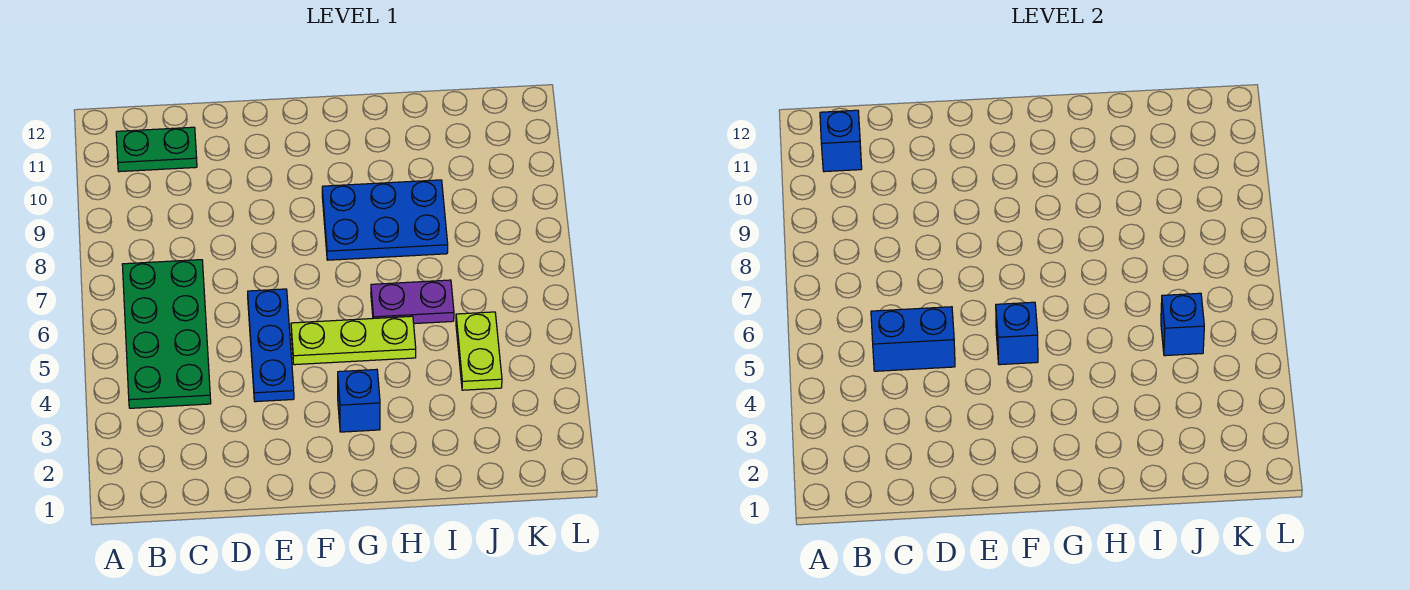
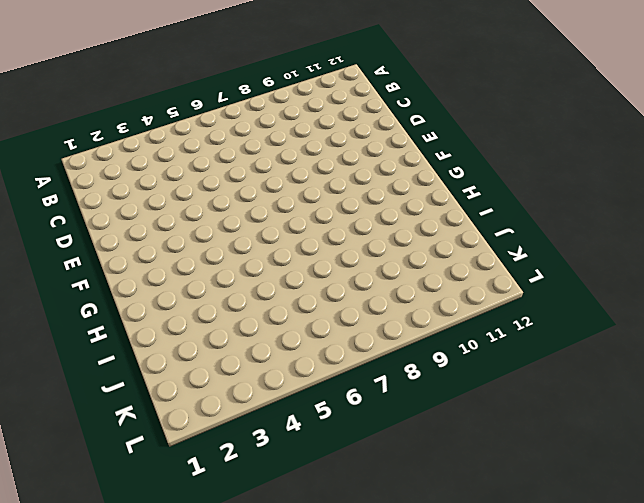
none -> green 2x4 plate [122,260,211,408]
none -> green 1x2 plate [116,127,197,172]
none -> blue 1x3 plate [248,289,294,402]

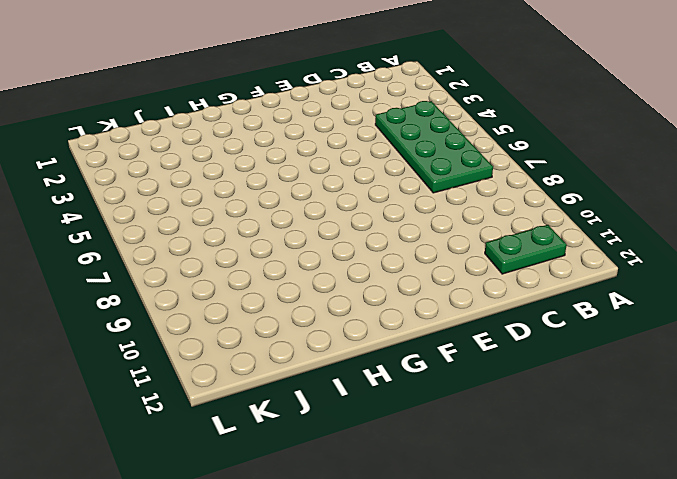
none -> blue 1x3 plate [248,289,294,402]
none -> lime 1x3 plate [291,316,416,365]
none -> blue 1x1 brick [338,369,380,432]

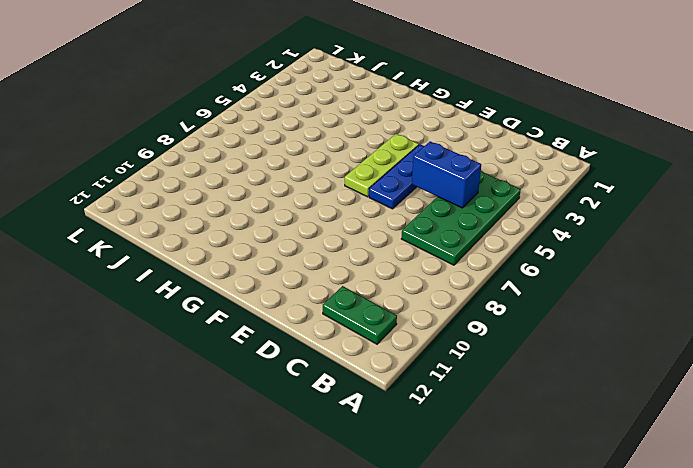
lime 1x3 plate [345,134,419,197] -> lime 1x3 plate turned to [291,316,416,365]
none -> blue 1x1 brick [338,369,380,432]
none -> blue 2x3 plate [322,180,448,260]
none -> purple 1x2 plate [371,280,454,324]

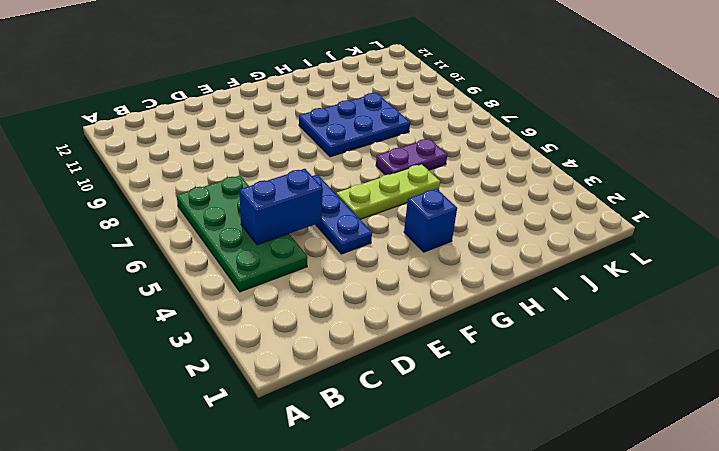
none -> green 1x2 plate [116,127,197,172]
none -> lime 1x2 plate [456,312,502,390]
none -> blue 1x1 brick [820,110,862,172]

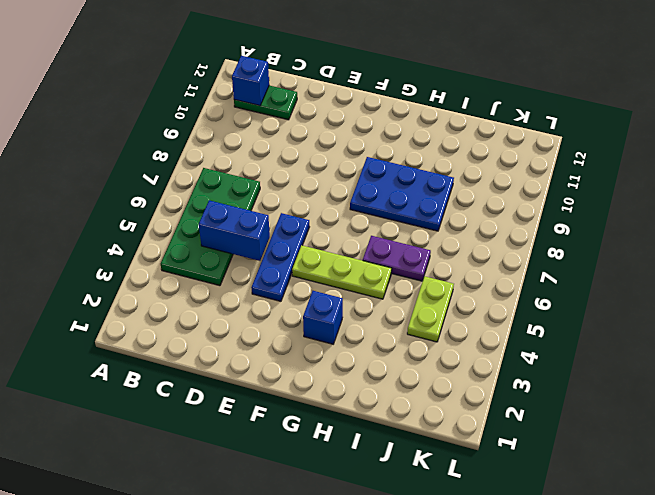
none -> blue 1x1 brick [996,302,1038,365]
none -> blue 1x1 brick [1161,293,1204,356]

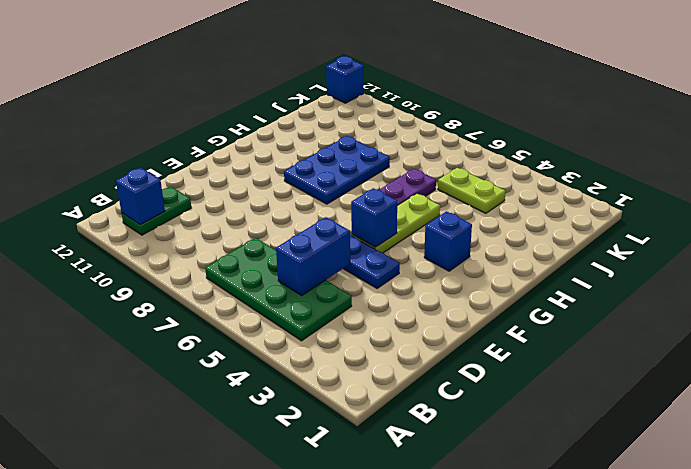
blue 1x1 brick [326,56,363,103] -> blue 1x1 brick moved to [1161,293,1204,356]

